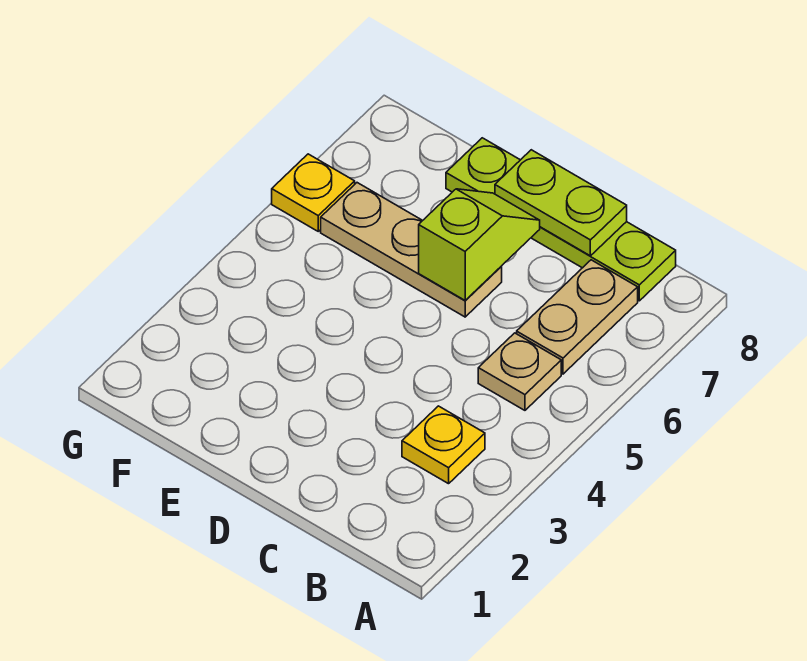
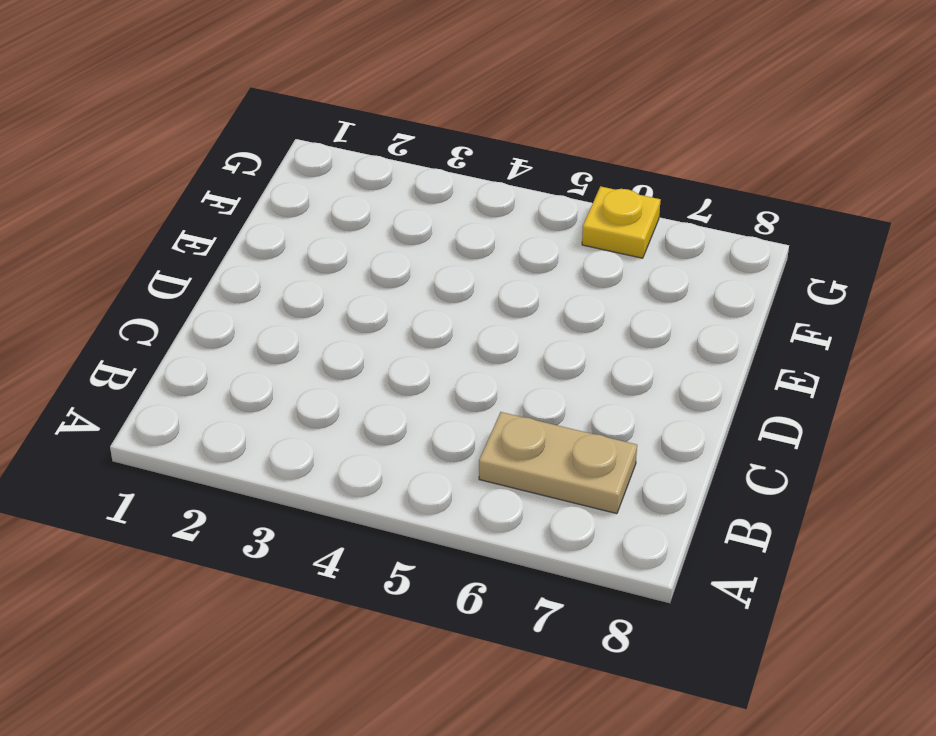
none -> yellow 1x1 plate [402,406,485,484]
none -> tan 1x1 plate [478,333,561,410]

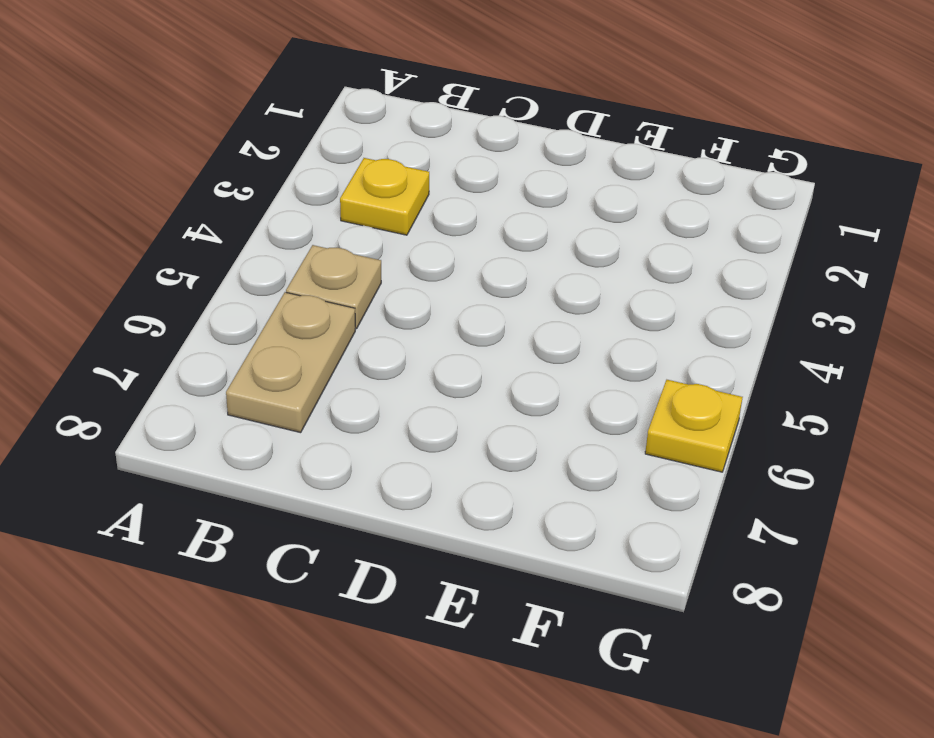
none -> lime 1x4 plate [446,138,676,301]
none -> tan 1x3 plate [321,183,502,317]

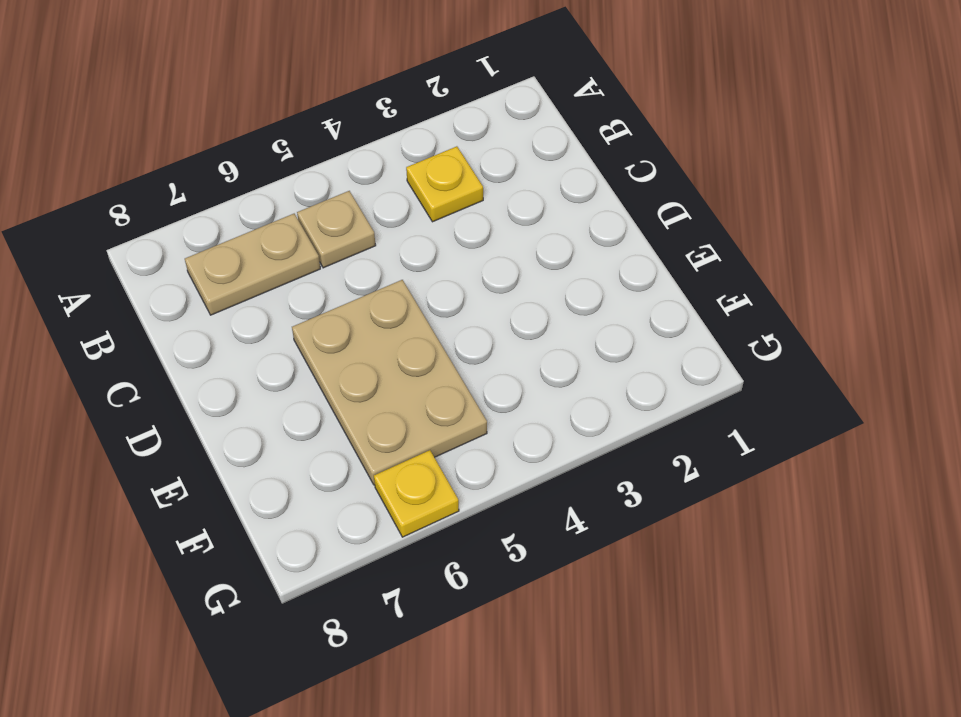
tan 2x3 plate [292,280,487,485] -> tan 1x3 plate [321,183,502,317]
none -> lime 1x4 plate [446,138,676,301]
none -> lime 1x2 plate [495,150,627,256]

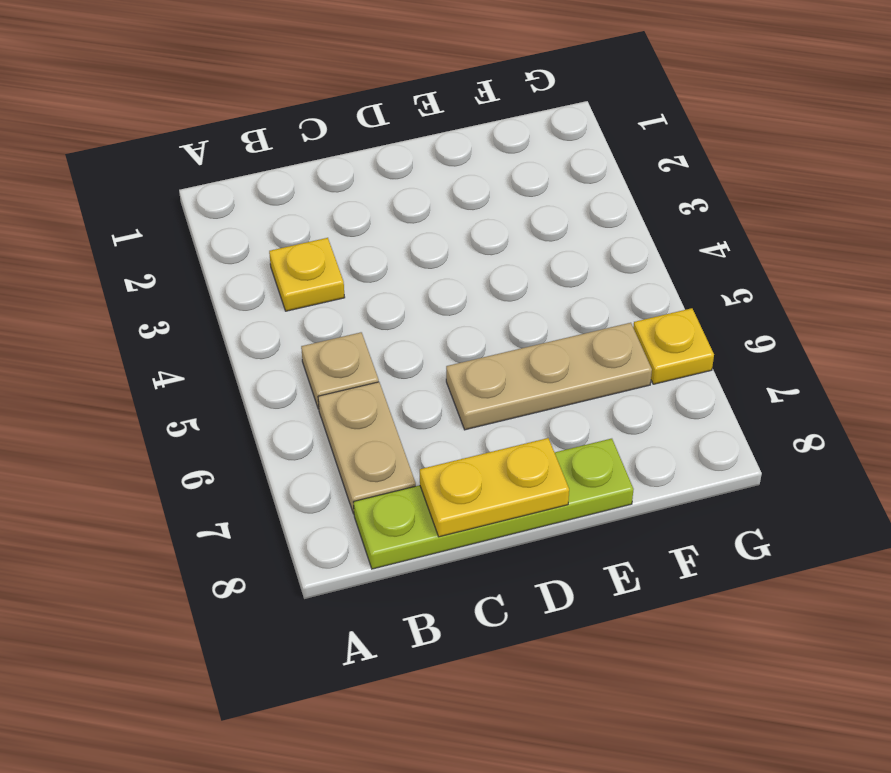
yellow 1x2 plate [420,438,569,537] -> lime 1x2 plate [495,150,627,256]
none -> lime 1x2 slope [419,189,540,300]

